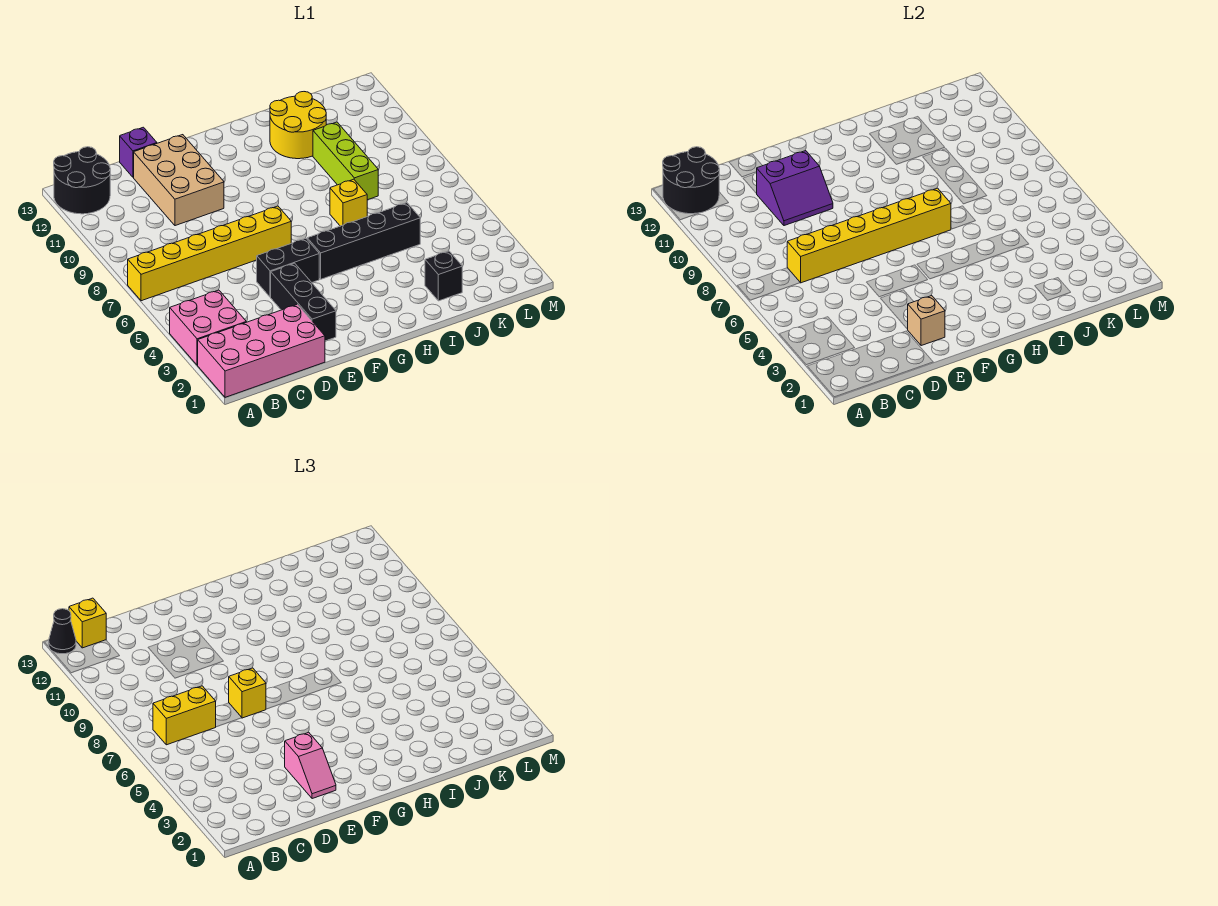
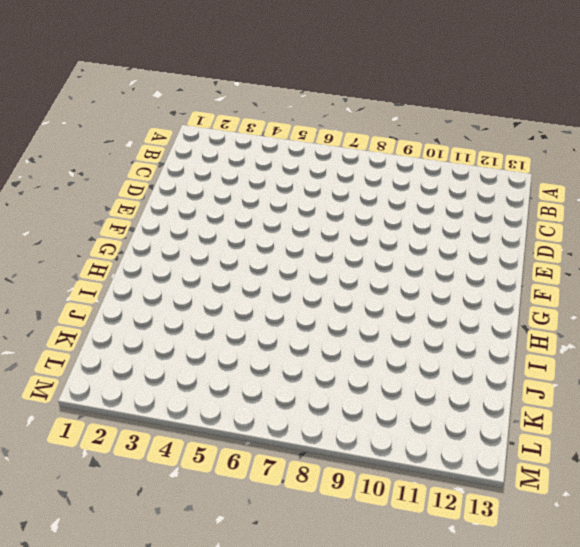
none -> pink 2x4 brick [198,305,325,397]
none -> pink 2x2 brick [170,290,246,365]
none -> yellow 1x6 brick [128,206,291,301]

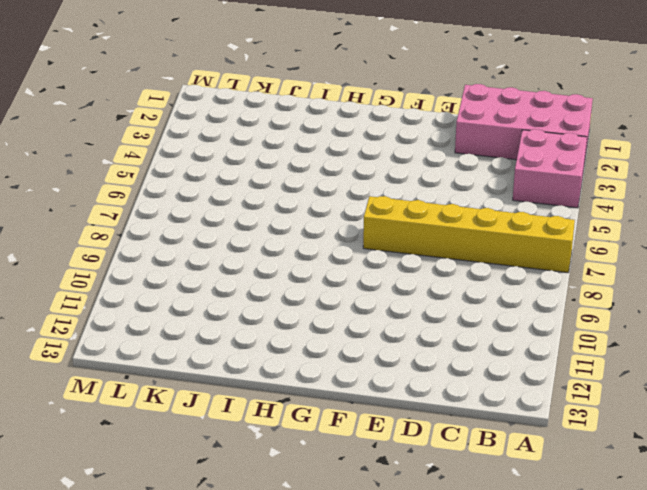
none -> black 2x2 round brick [54,147,110,214]
none -> tan 2x3 brick [134,135,224,226]
none -> purple 1x1 brick [120,127,157,177]

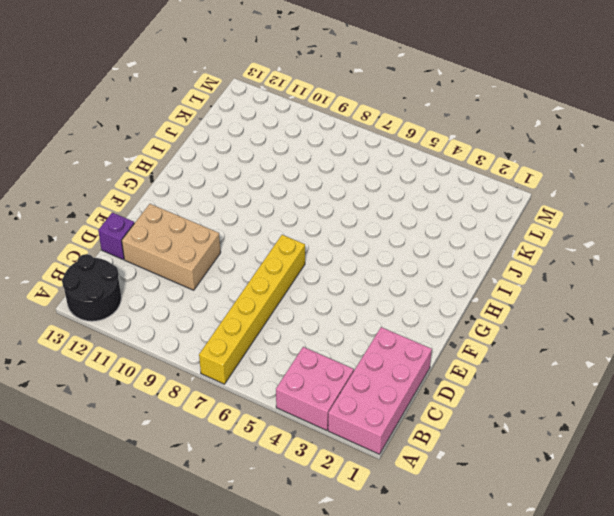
none -> black 1x3 brick [271,263,336,341]
none -> black 1x2 brick [257,238,319,297]
none -> black 1x4 brick [307,203,420,279]

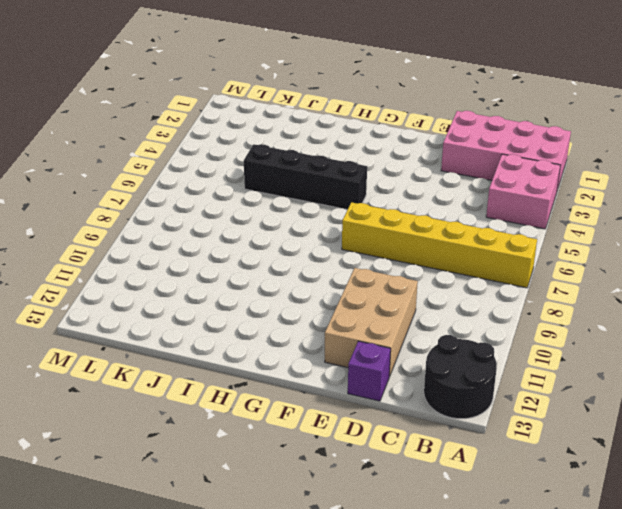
none -> black 1x3 brick [271,263,336,341]
none -> black 1x2 brick [257,238,319,297]
none -> yellow 1x1 brick [330,179,367,226]

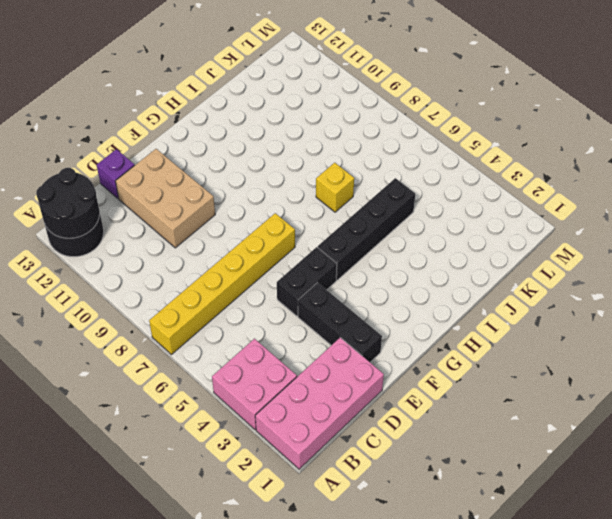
none -> yellow 2x2 round brick [270,92,326,159]
none -> black 1x1 brick [425,251,462,301]
none -> lime 1x3 brick [313,122,378,200]

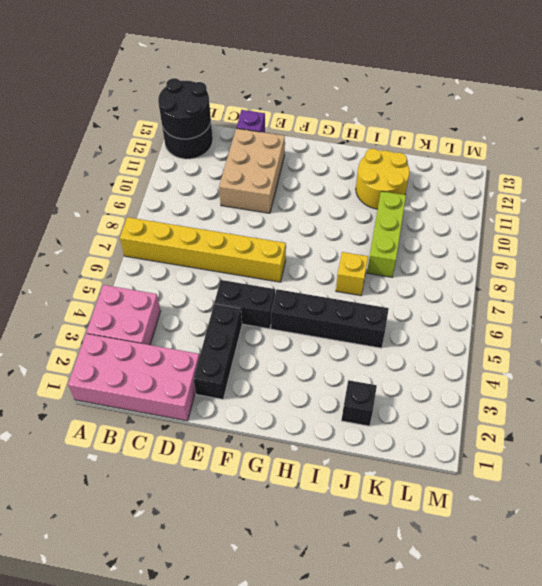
none -> yellow 1x6 brick [787,188,951,283]
none -> purple 2x2 slope [756,151,833,226]
none -> tan 1x1 brick [908,295,945,346]

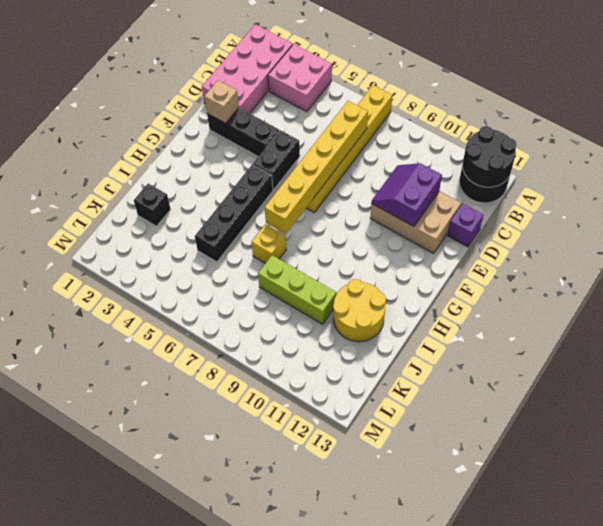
none -> black 1x1 cone [49,609,76,654]
none -> yellow 1x2 brick [153,686,216,745]
none -> yellow 1x1 brick [69,598,106,648]

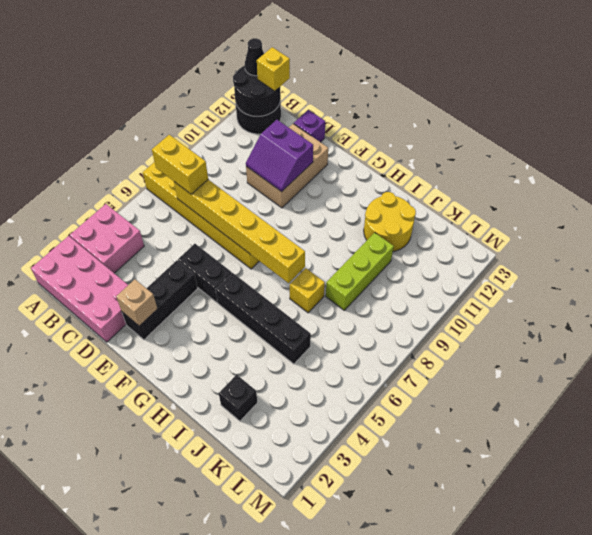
none -> pink 1x2 slope [285,732,336,799]
none -> yellow 1x1 brick [229,668,266,718]

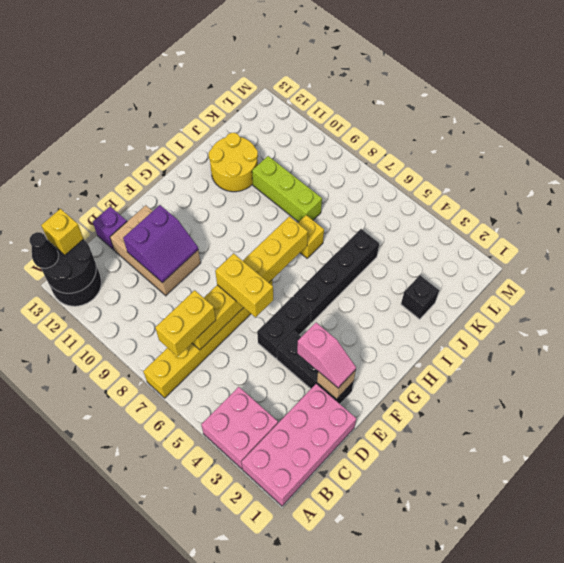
yellow 1x2 brick [215,253,273,317] -> yellow 1x1 brick [229,668,266,718]

